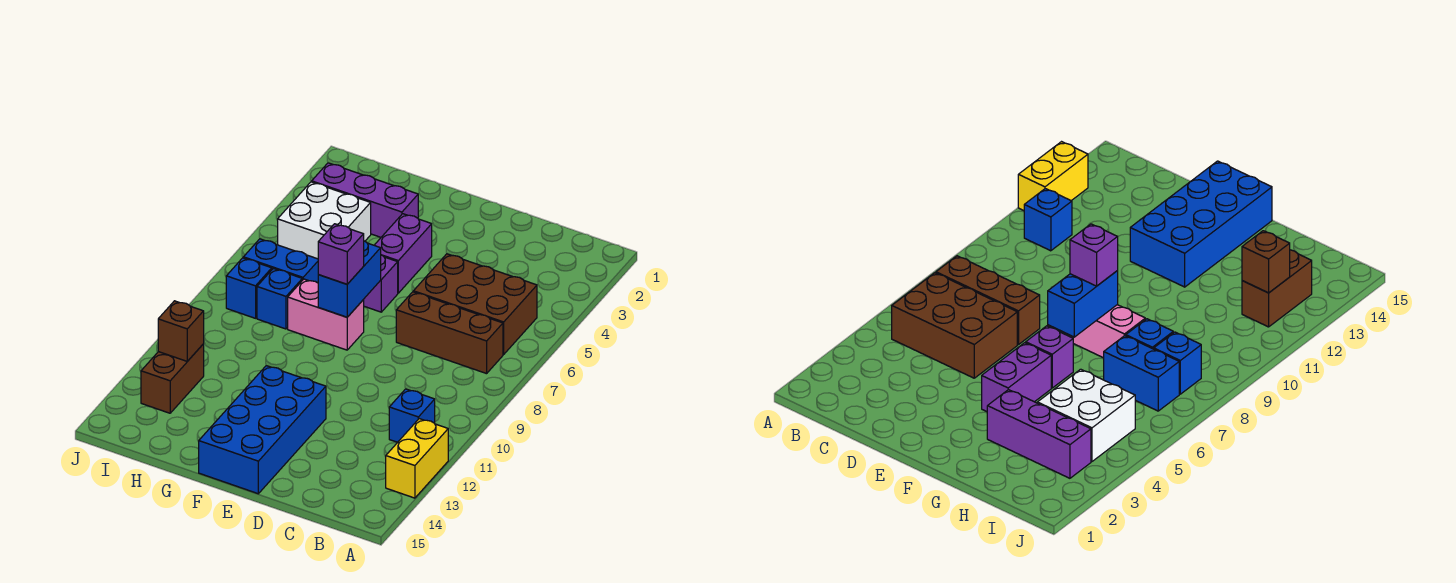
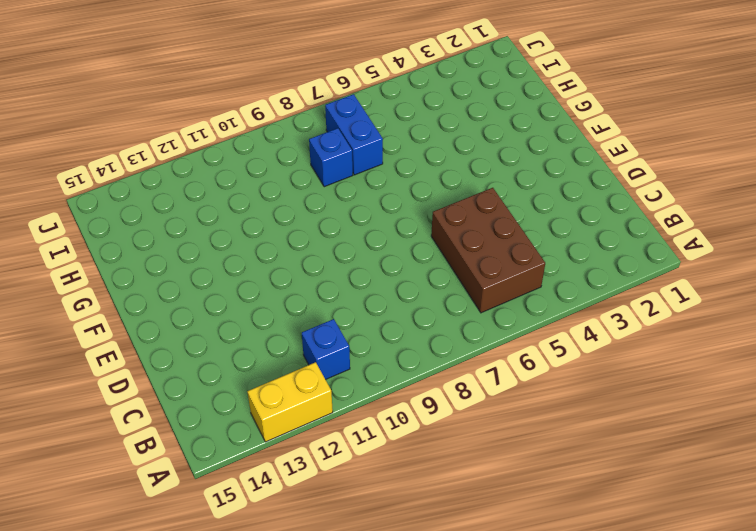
none -> brown 1x3 brick [396,292,503,374]
none -> blue 2x4 brick [199,366,326,494]
none -> purple 1x2 brick [374,214,432,293]

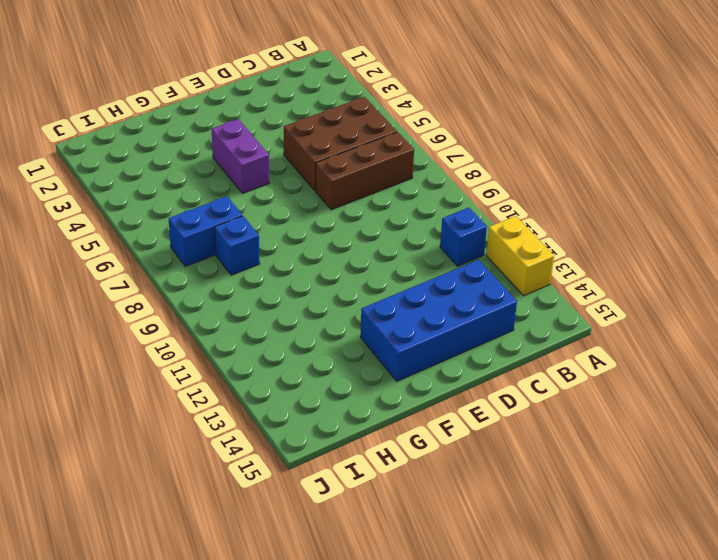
blue 2x4 brick [360,260,517,381] -> blue 2x4 brick turned to [199,366,326,494]
none -> purple 1x1 brick [363,255,398,312]
none -> pink 1x2 brick [288,279,364,350]
none -> purple 1x3 brick [312,163,418,237]

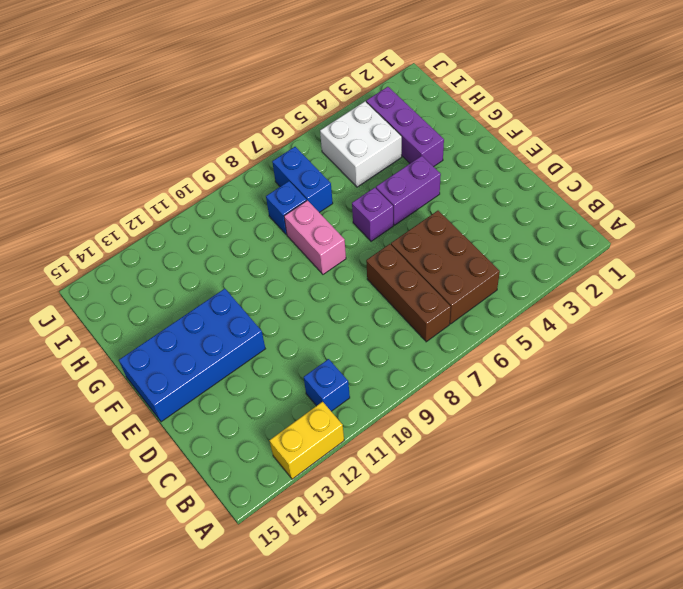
none -> blue 1x1 brick [226,258,272,318]
none -> brown 1x2 brick [141,344,204,413]
none -> blue 1x2 brick [318,241,381,317]

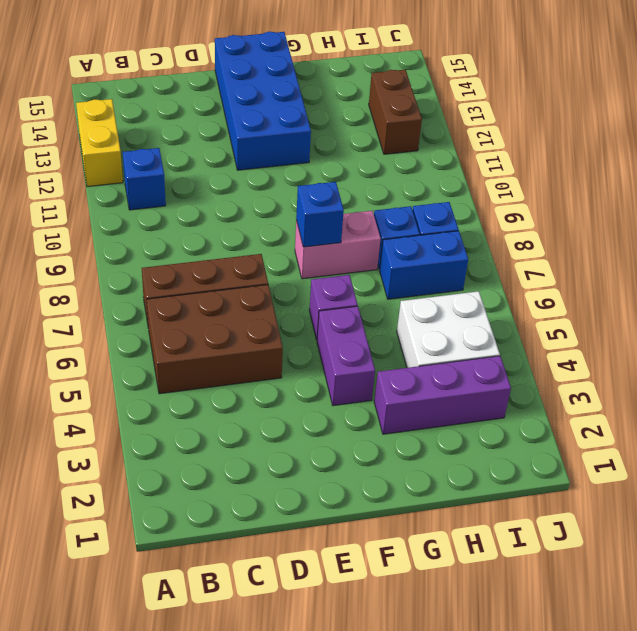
blue 1x1 brick [296,182,344,247] -> blue 1x2 brick [318,241,381,317]
none -> brown 1x1 brick [158,301,204,361]
none -> purple 1x1 brick [318,224,364,284]

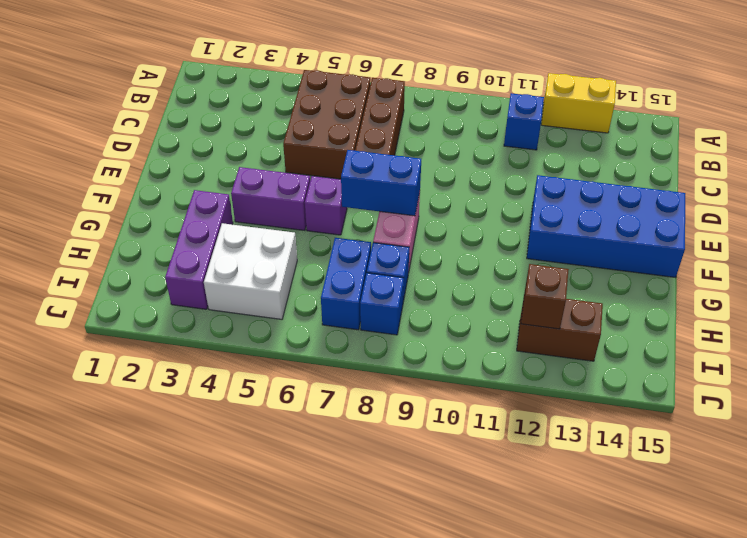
none -> purple 1x1 brick [318,224,364,284]

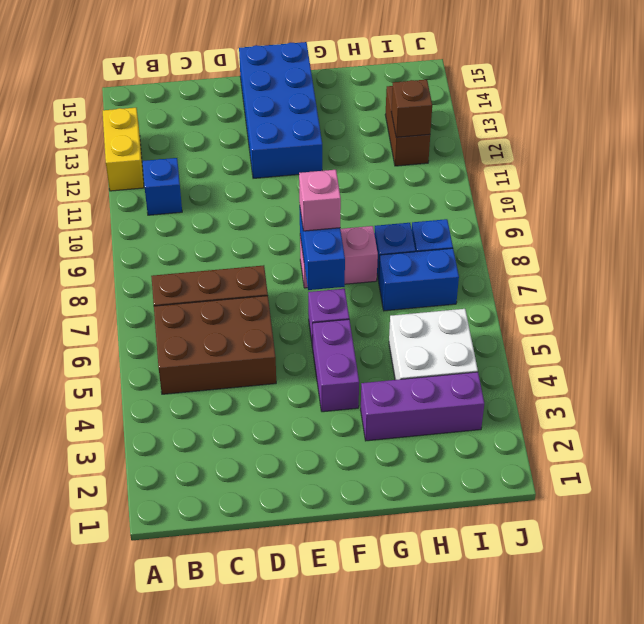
pink 1x1 brick [299,170,341,231] -> purple 1x1 brick [318,224,364,284]

